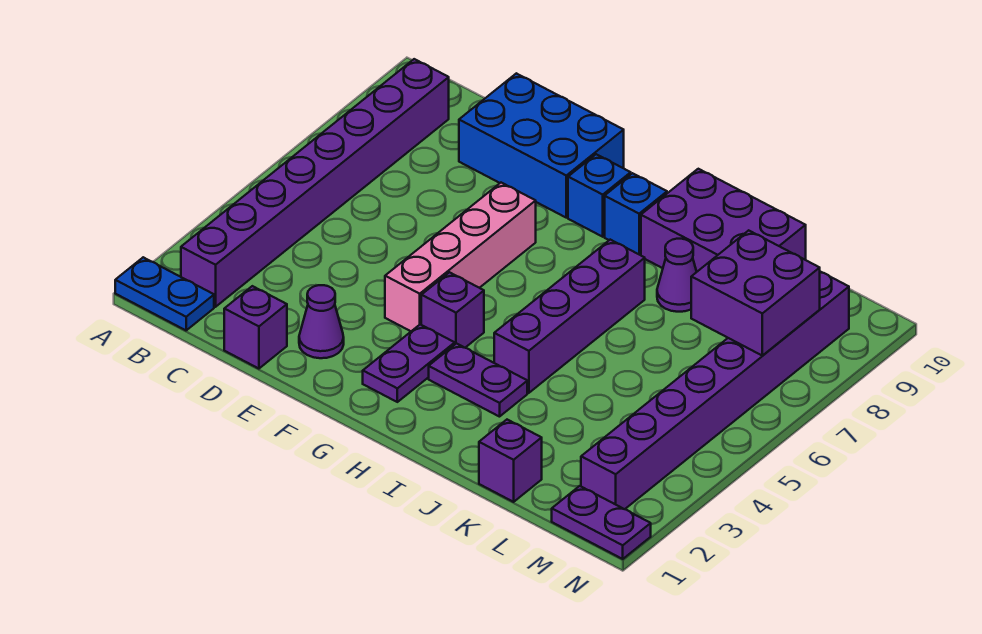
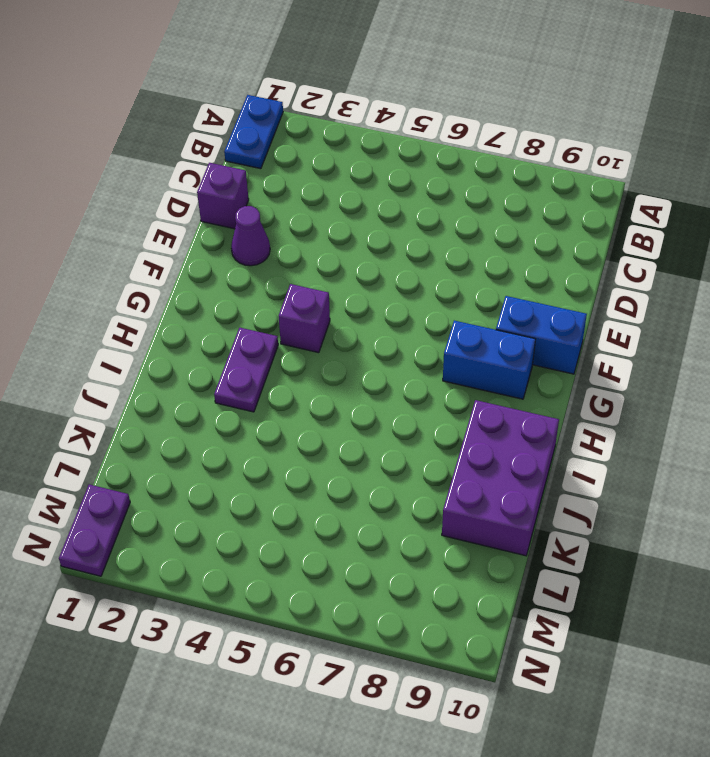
blue 1x2 brick [496,296,587,374] -> blue 2x3 brick [459,73,624,218]
blue 1x2 brick [443,321,536,399] -> blue 1x1 brick [568,154,631,237]
none -> purple 1x8 brick [181,59,449,307]
none -> pink 1x4 brick [385,183,536,331]
none -> purple 1x2 plate [363,325,455,402]

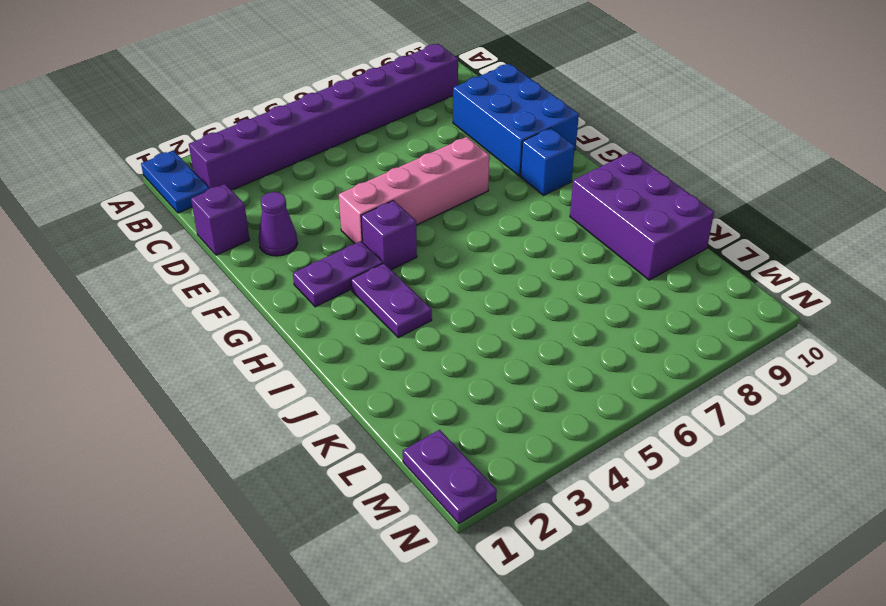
none -> blue 1x1 brick [605,173,667,255]
none -> purple 1x4 brick [494,240,645,393]
none -> purple 1x1 cone [657,239,697,312]

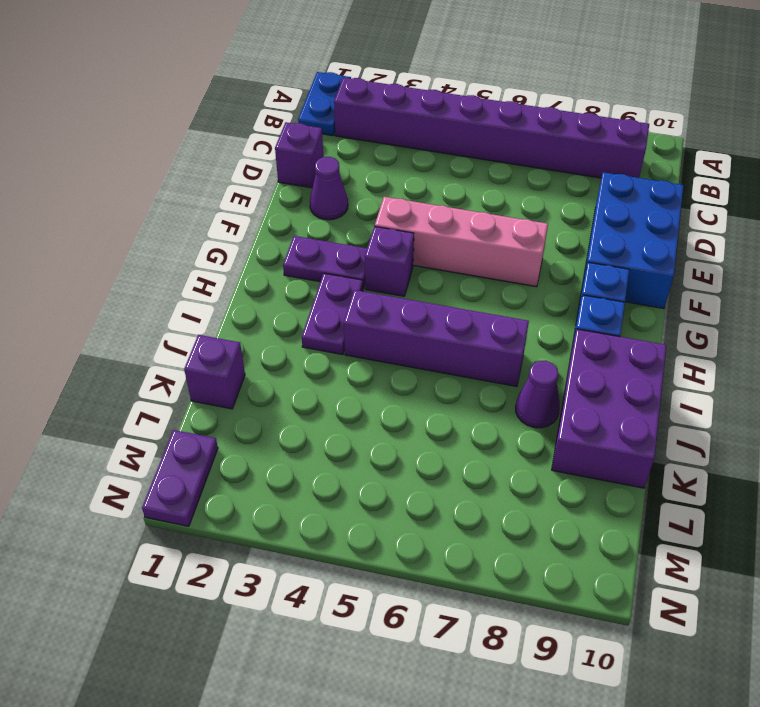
none -> purple 1x8 brick [581,272,849,509]
none -> purple 2x2 brick [691,230,820,355]

